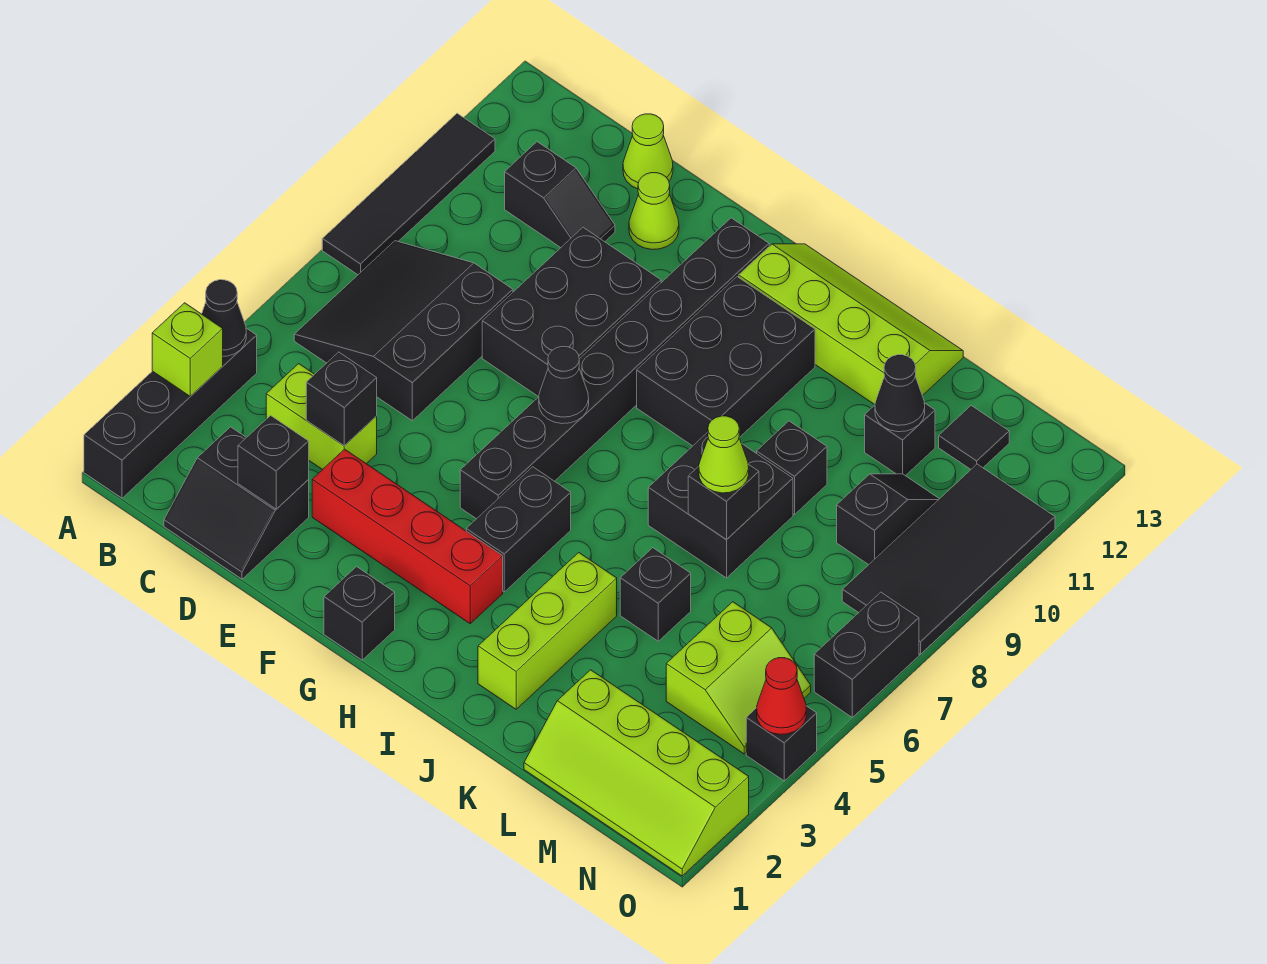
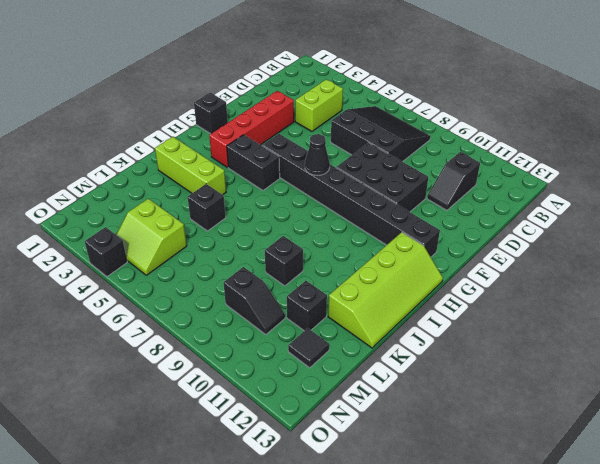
none -> black 1x4 brick [84,328,257,498]
none -> black 1x4 tile [322,113,495,275]
none -> black 2x2 slope [164,427,309,579]
none -> lime 1x1 cone [623,114,673,189]

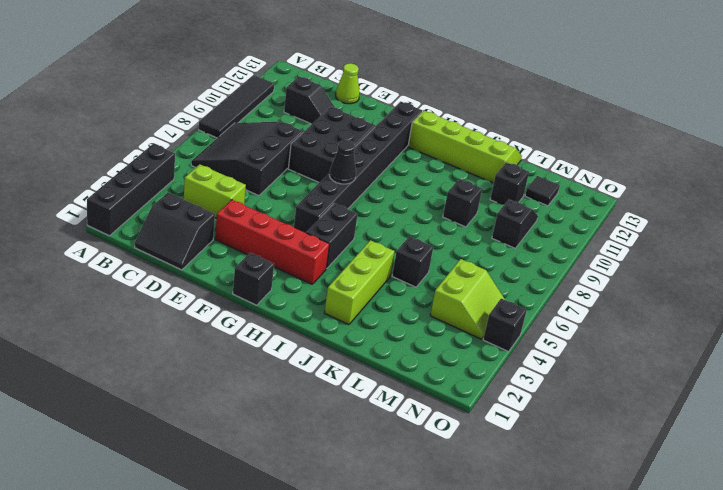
none -> lime 1x1 cone [629,173,679,250]
none -> black 2x3 brick [637,277,815,446]
none -> black 2x2 brick [648,432,793,578]
none -> lime 2x4 slope [524,670,749,876]

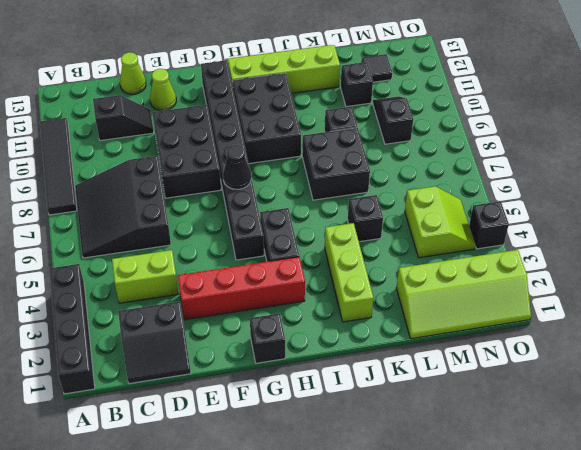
none -> black 2x4 tile [842,464,1055,654]
none -> black 1x2 brick [814,592,919,717]
none -> lime 1x1 brick [152,303,223,396]
none -> black 1x1 cone [202,280,246,356]

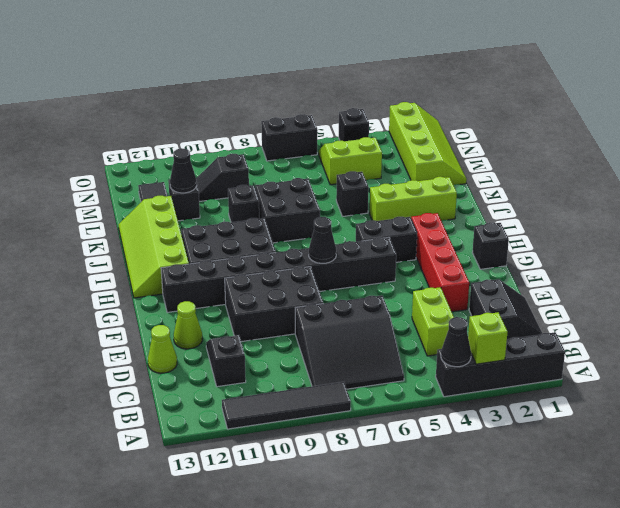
none -> black 2x4 tile [842,464,1055,654]
none -> black 1x1 brick [238,416,309,509]
none -> black 1x1 brick [306,352,377,446]
none -> black 1x1 brick [688,464,759,539]

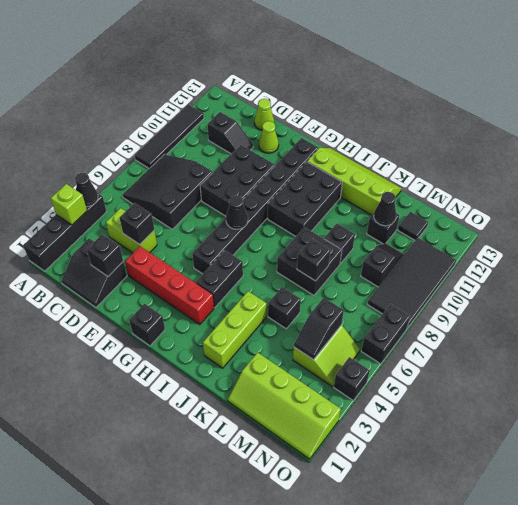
black 1x2 slope [294,298,344,360] -> none
none -> red 1x1 cone [757,658,806,735]
none -> lime 1x1 cone [699,416,749,493]

